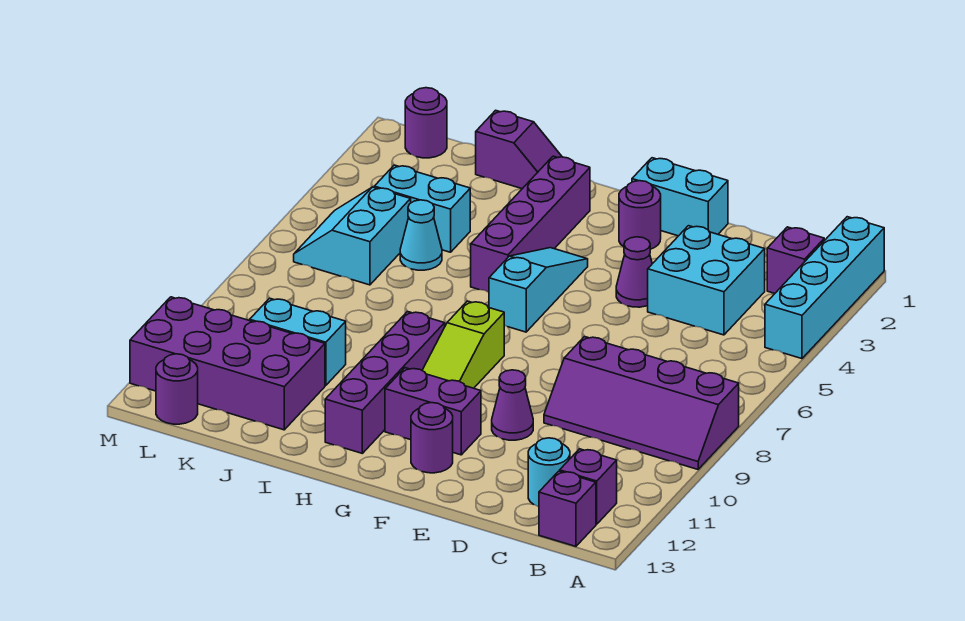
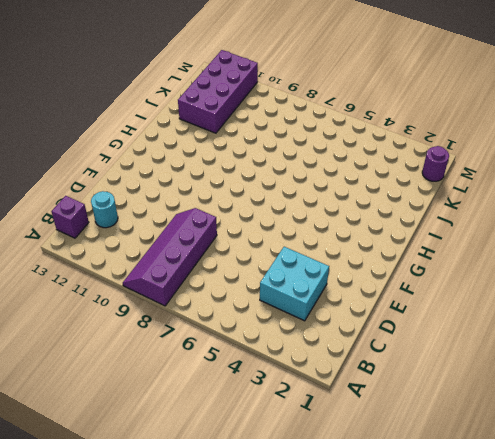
none -> cyan 1x4 brick [765,217,884,359]
none -> purple 1x1 brick [767,227,824,294]
none -> purple 1x1 brick [560,449,617,524]

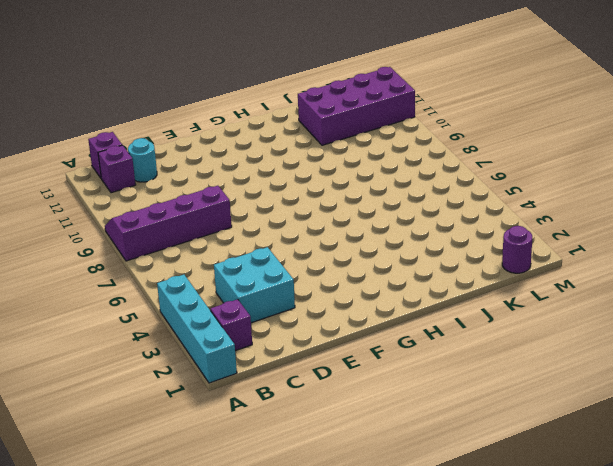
none -> cyan 1x2 brick [632,158,728,236]
none -> purple 1x1 cone [616,237,652,307]
none -> purple 1x1 cone [492,370,533,440]

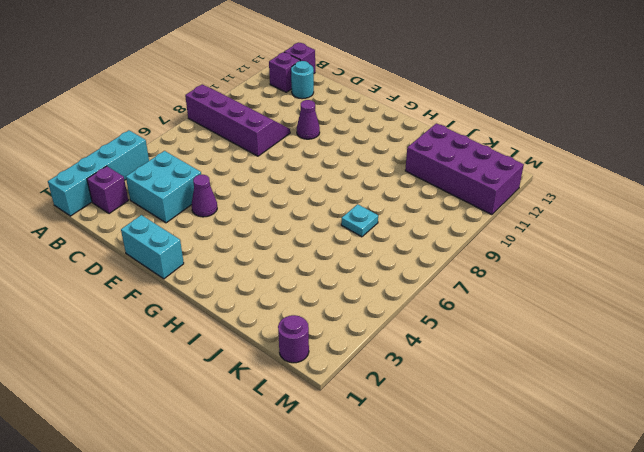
cyan 1x1 plate [341,204,378,237] -> none
none -> purple 1x1 round brick [619,181,661,249]
none -> purple 1x2 brick [385,368,481,455]
none -> purple 1x1 round brick [411,403,453,473]

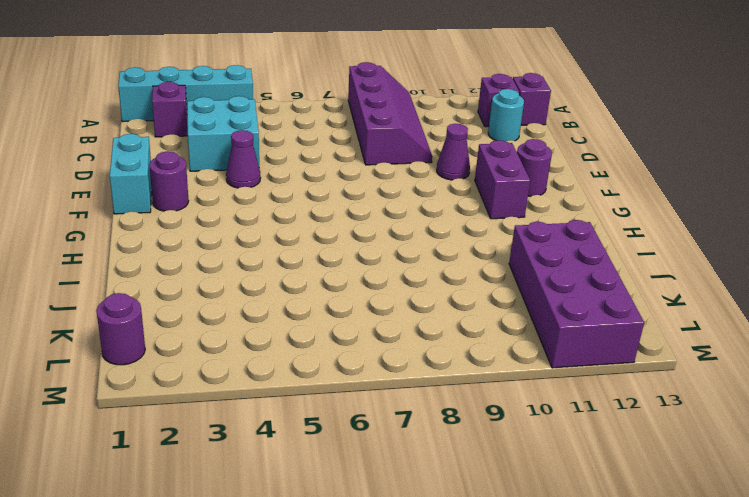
none -> cyan 1x3 slope [489,248,588,332]
none -> lime 1x3 slope [422,301,504,388]
none -> purple 1x4 brick [471,156,590,292]

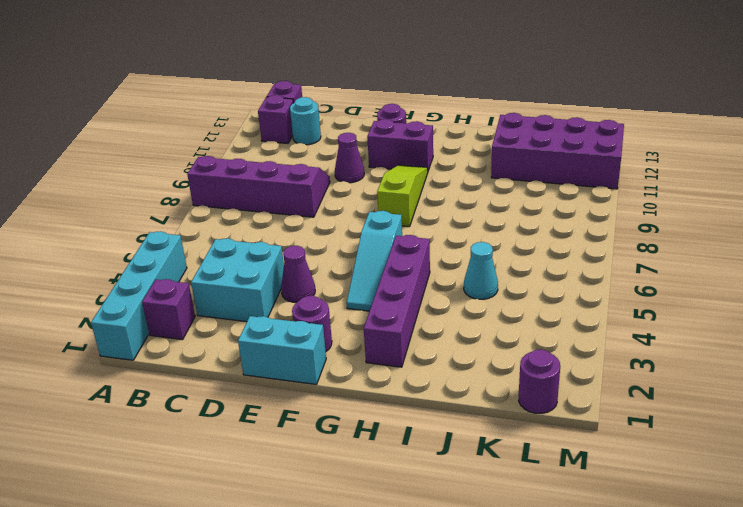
none -> purple 1x4 brick [325,311,445,453]
none -> purple 1x2 slope [476,110,562,189]
none -> cyan 1x2 brick [374,165,470,252]

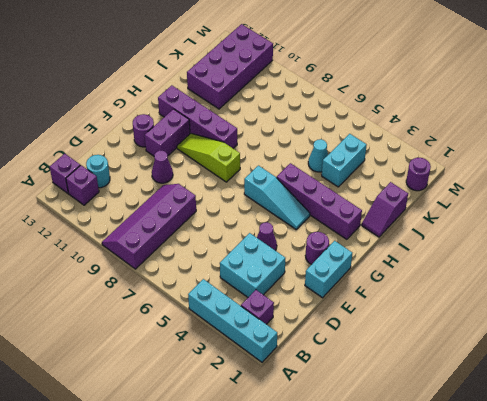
none -> cyan 1x2 brick [250,298,346,385]
none -> cyan 2x2 slope [294,187,411,285]
none -> purple 1x1 round brick [156,354,198,424]

